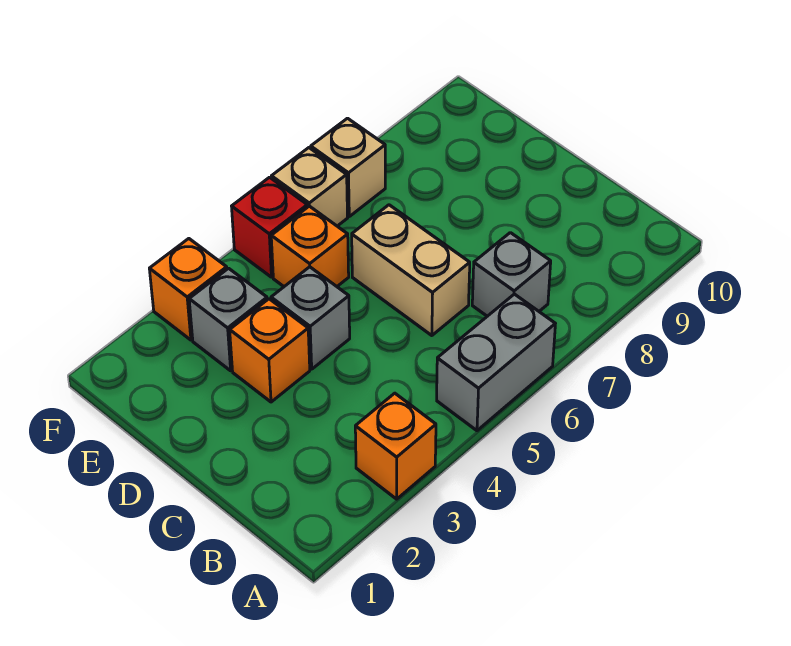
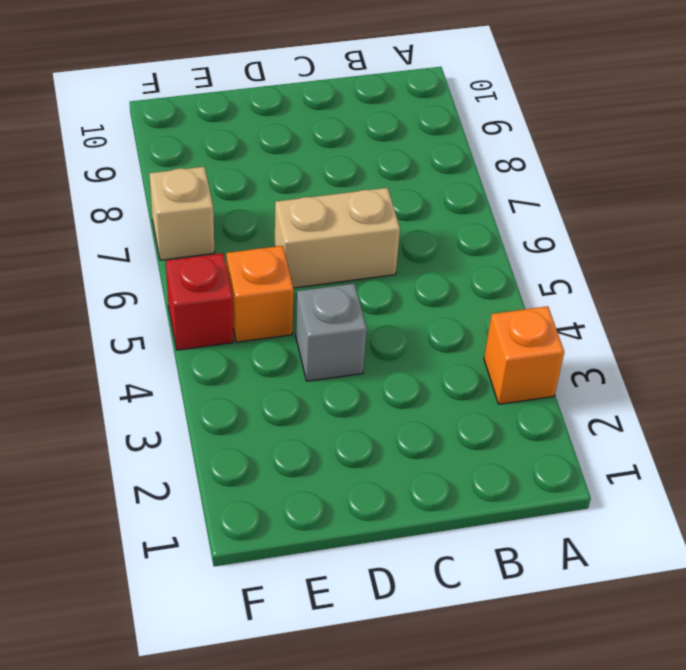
none -> grey 1x2 brick [437,294,555,431]
none -> grey 1x1 brick [472,233,551,316]
none -> orange 1x1 brick [230,299,310,402]

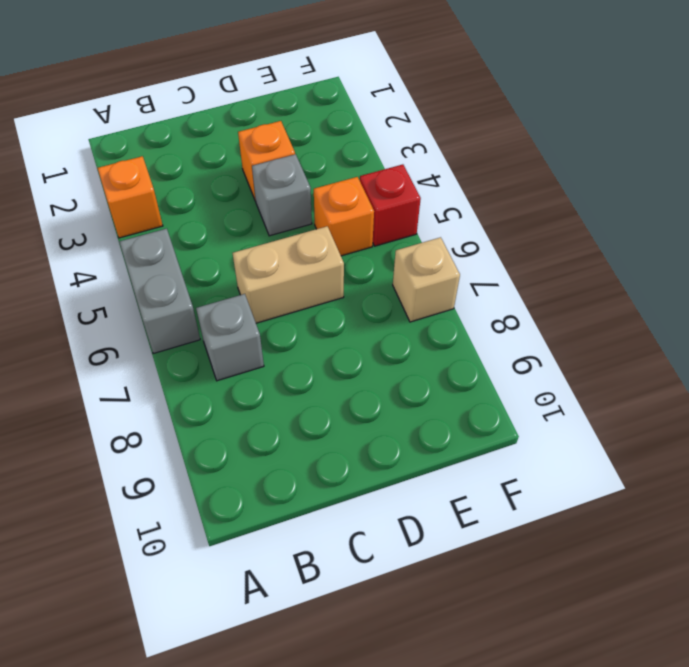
none -> grey 1x1 brick [189,268,267,371]
none -> orange 1x1 brick [149,239,227,340]
none -> tan 1x1 brick [271,148,347,226]

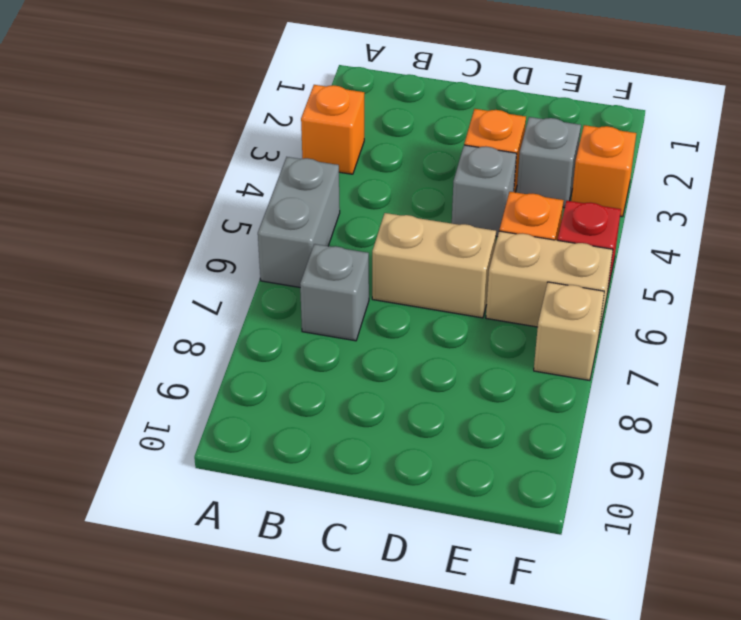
tan 1x2 brick [486,231,613,333] -> tan 1x1 brick [271,148,347,226]

